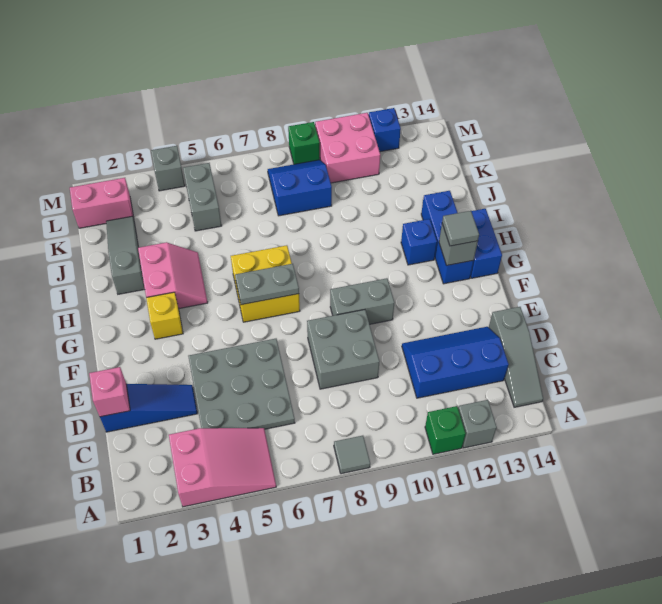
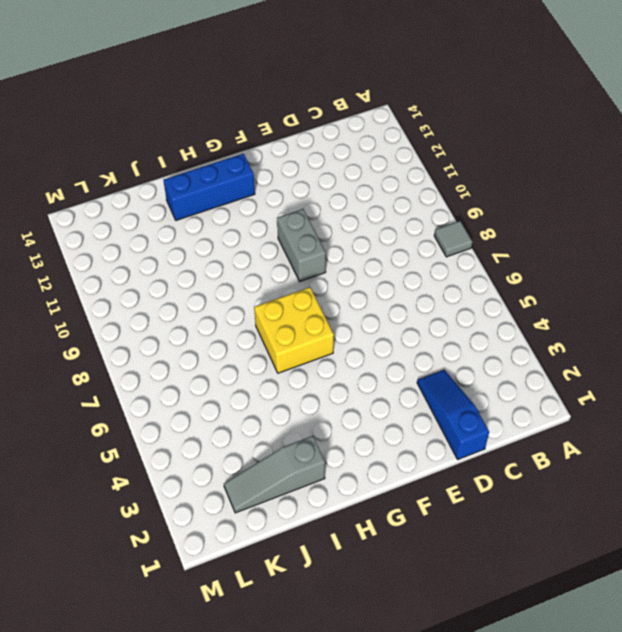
none -> pink 2x3 slope [169,428,276,507]
none -> green 1x1 brick [425,406,466,454]
none -> grey 1x1 brick [458,400,497,448]

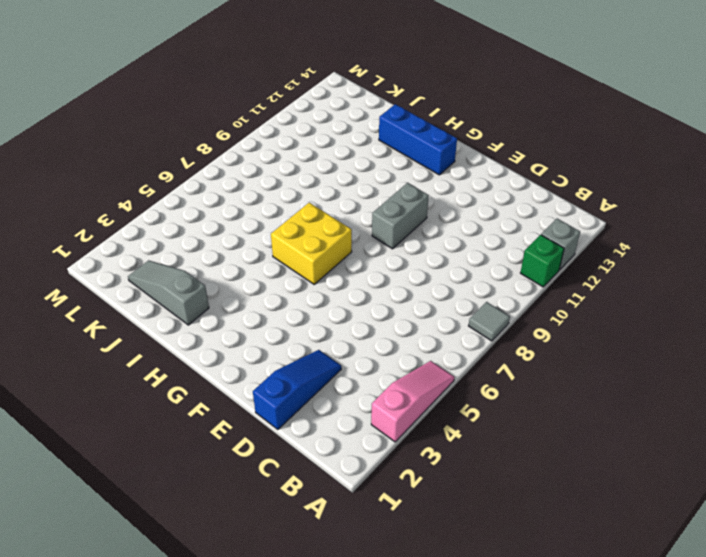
pink 1x3 slope [371,361,454,442] -> pink 2x3 slope [169,428,276,507]
none -> grey 1x3 slope [489,307,543,407]
none -> grey 3x3 plate [188,339,295,429]
none -> blue 2x3 slope [402,327,509,398]

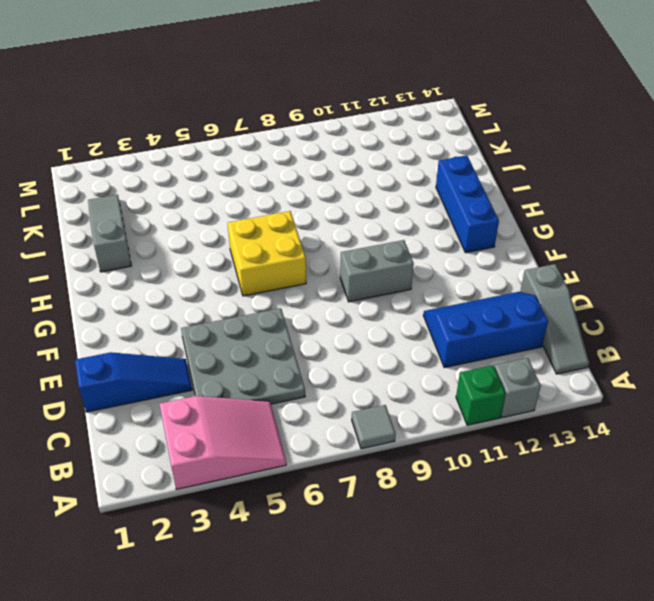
none -> grey 2x2 brick [307,310,380,389]
none -> yellow 1x1 brick [146,292,183,339]
none -> blue 1x2 brick [470,209,502,278]

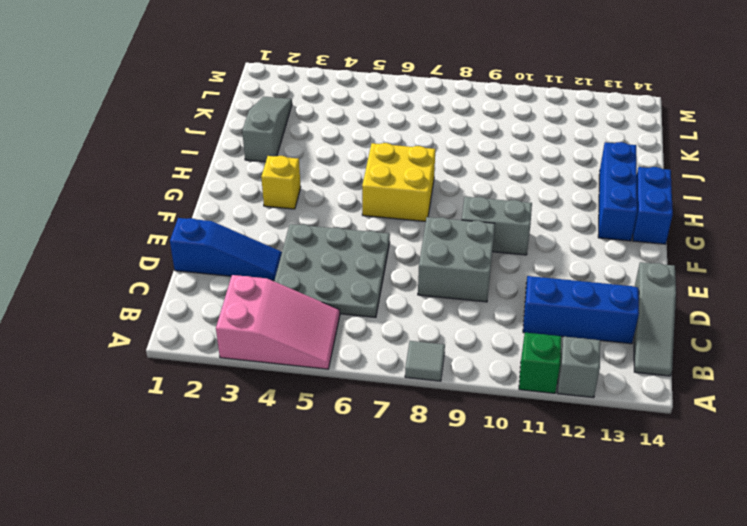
none -> pink 2x2 slope [138,242,208,308]
none -> blue 1x1 brick [401,219,437,265]
none -> grey 1x2 brick [183,163,222,231]

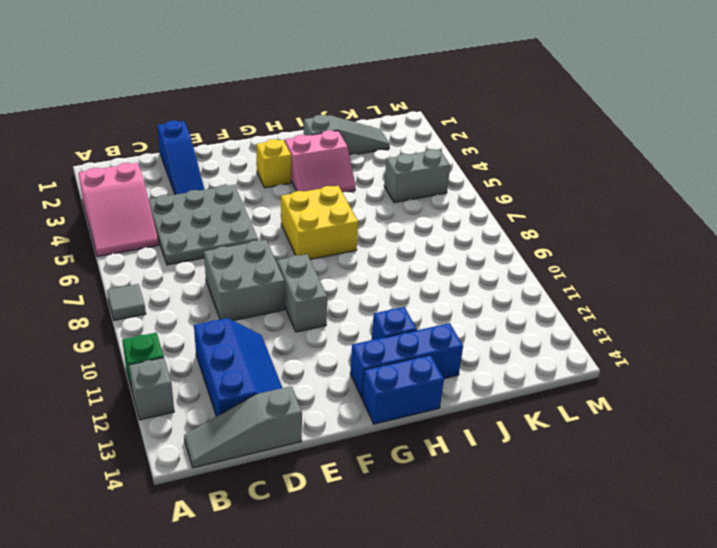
none -> blue 2x2 slope [268,160,332,216]
none -> pink 1x2 brick [70,178,133,228]
none -> pink 2x2 brick [315,113,380,183]

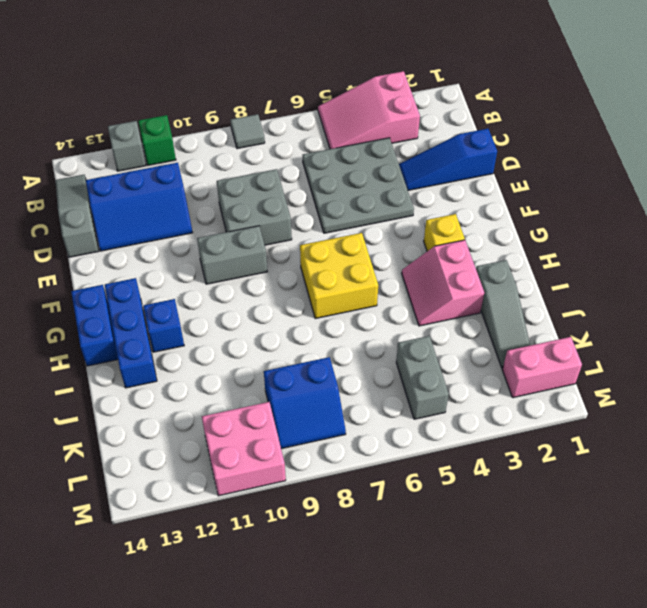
none -> grey 1x1 brick [151,146,185,191]
none -> green 1x1 brick [288,122,320,164]
none -> blue 1x1 brick [369,108,401,152]

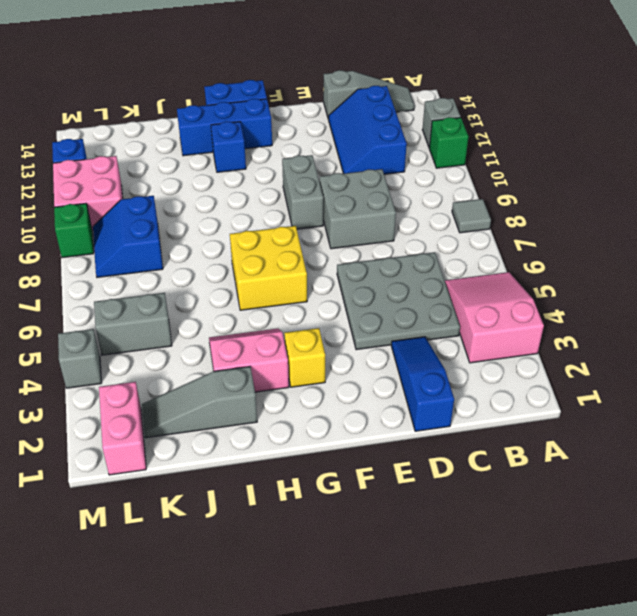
none -> pink 1x1 brick [89,367,130,417]
none -> grey 1x2 plate [235,264,299,305]
none -> grey 1x1 brick [439,224,478,265]

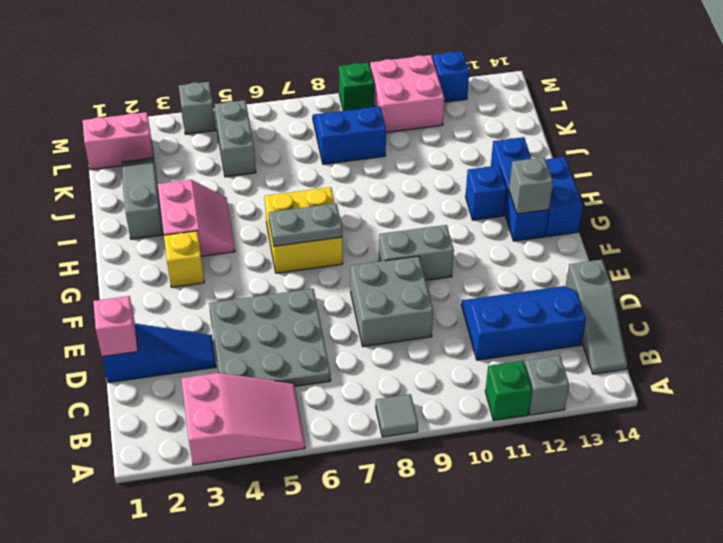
none -> grey 1x1 tile [442,211,479,246]

